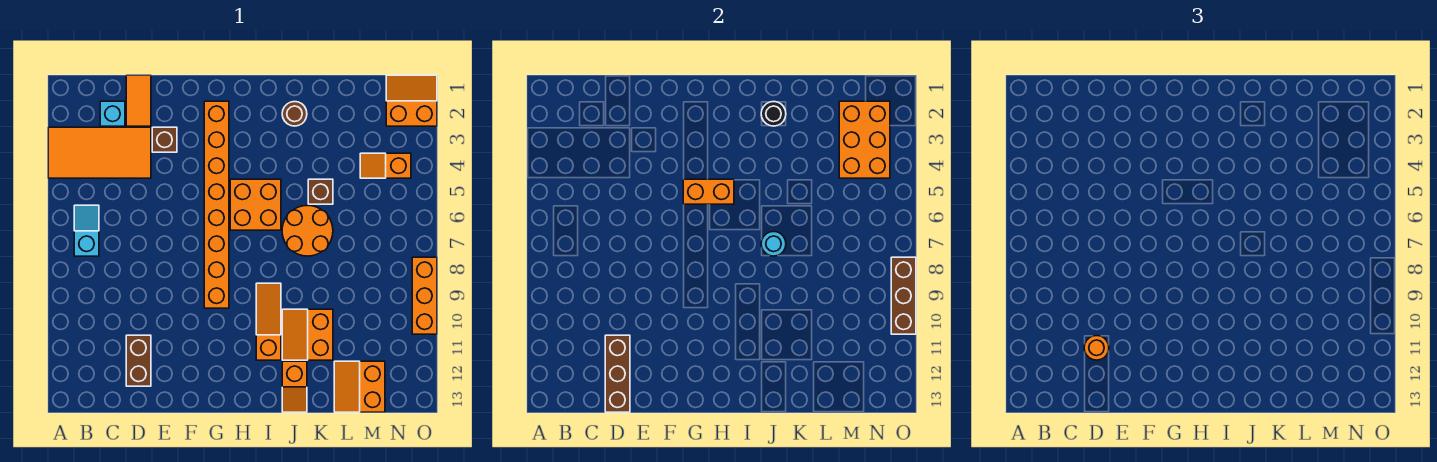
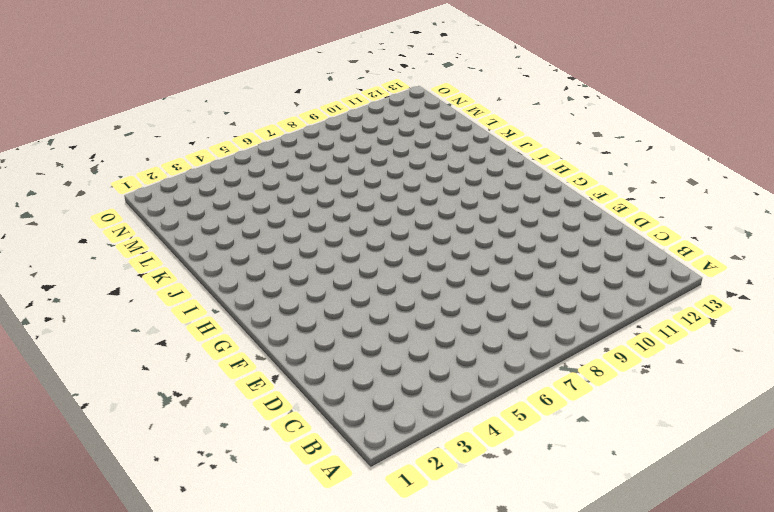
none -> orange 2x4 tile [48,127,151,178]
none -> cyan 1x2 slope [74,205,99,256]
none -> cyan 1x1 brick [100,101,125,126]

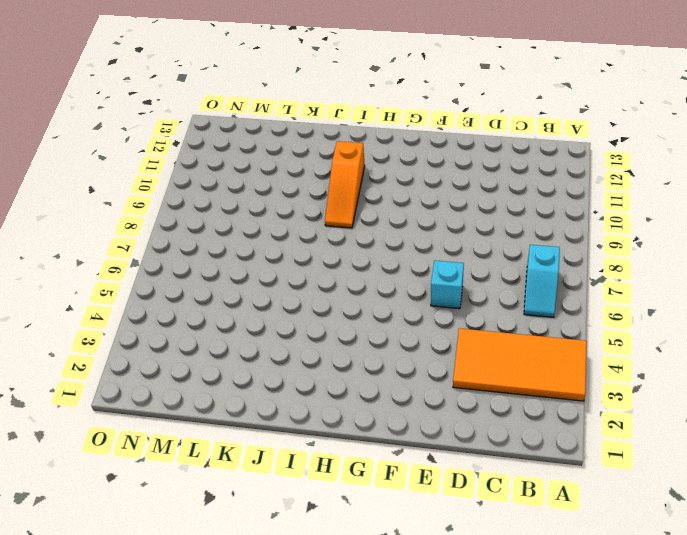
cyan 1x1 brick [431,261,464,309] -> cyan 1x1 brick moved to [100,101,125,126]
none -> orange 1x2 tile [126,75,151,126]
none -> brown 1x2 brick [126,335,151,386]
none -> brown 1x1 brick [152,127,177,152]

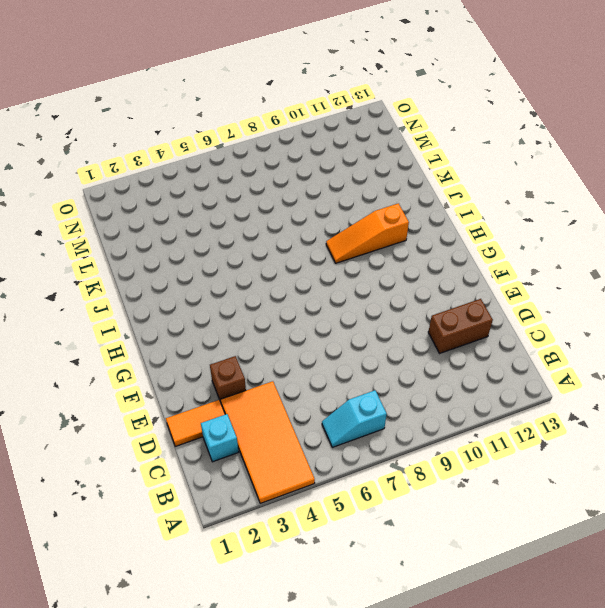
none -> orange 1x8 brick [204,101,229,308]
none -> orange 2x2 brick [230,179,281,230]
none -> brown 1x1 round brick [282,102,307,126]

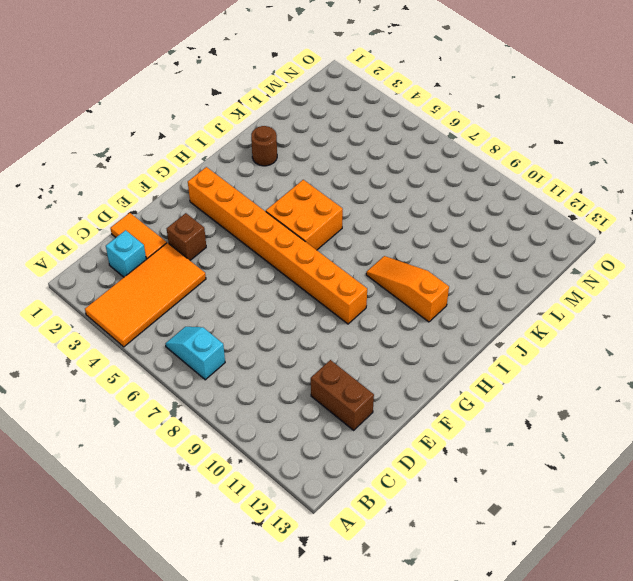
none -> orange 2x2 round brick [282,205,333,256]
none -> orange 2x2 slope [282,309,333,360]
none -> orange 1x2 slope [282,361,307,412]

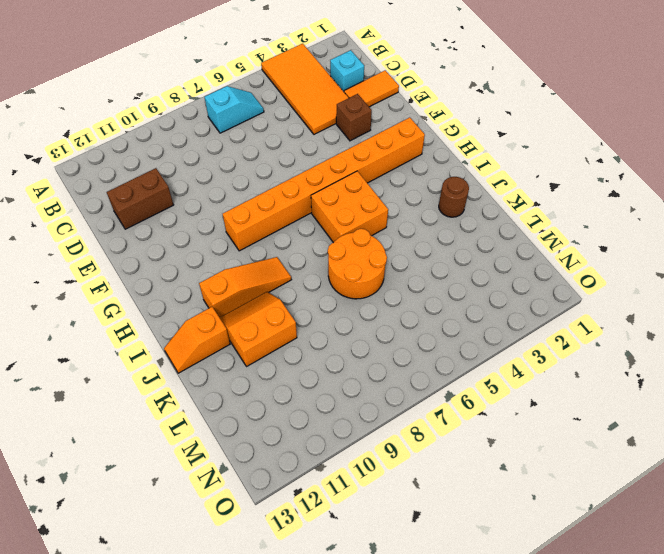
none -> brown 1x1 brick [308,179,333,204]
none -> orange 2x2 slope [334,361,385,412]
none -> orange 1x2 slope [360,153,411,178]

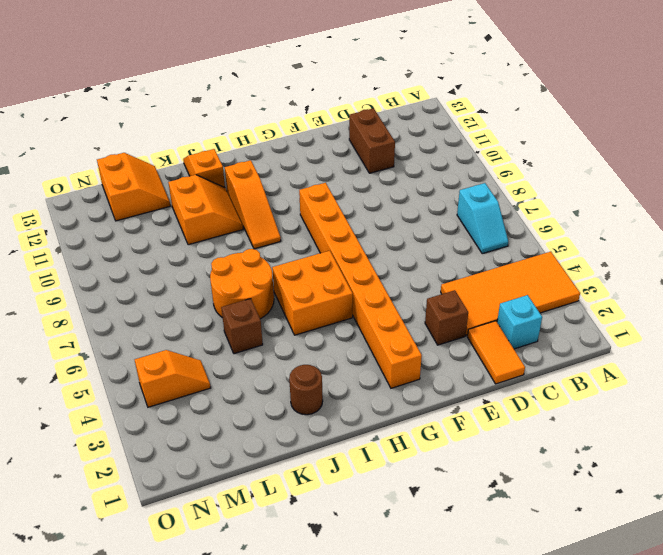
none -> orange 2x2 slope [386,75,437,126]
none -> orange 1x3 brick [412,257,437,334]
none -> brown 1x3 brick [605,335,630,412]

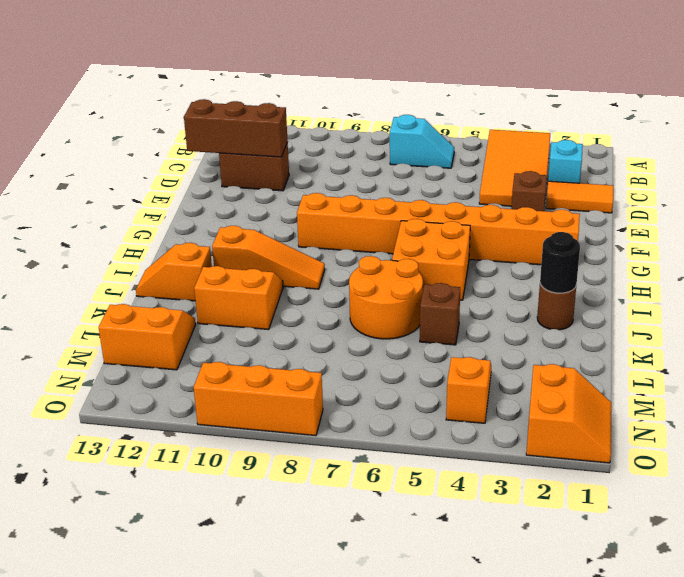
none -> orange 1x2 brick [683,179,734,204]
none -> cyan 1x1 round brick [761,232,786,256]
none -> orange 2x3 brick [839,101,890,178]

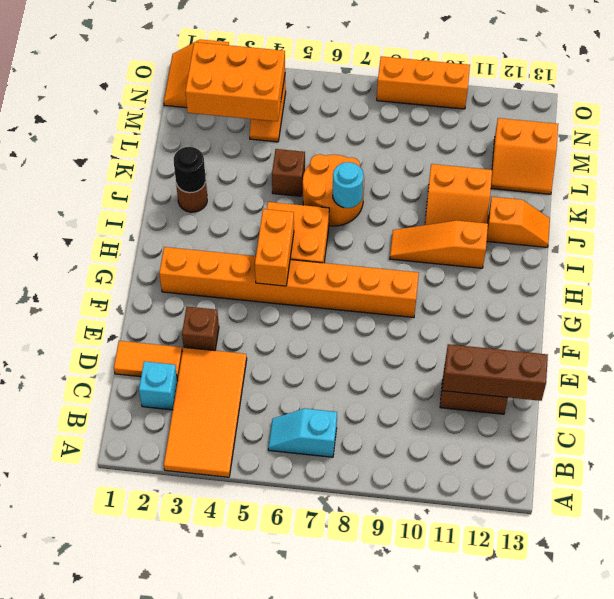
none -> brown 1x3 brick [891,257,916,334]
none -> orange 1x1 round brick [1084,336,1109,360]

